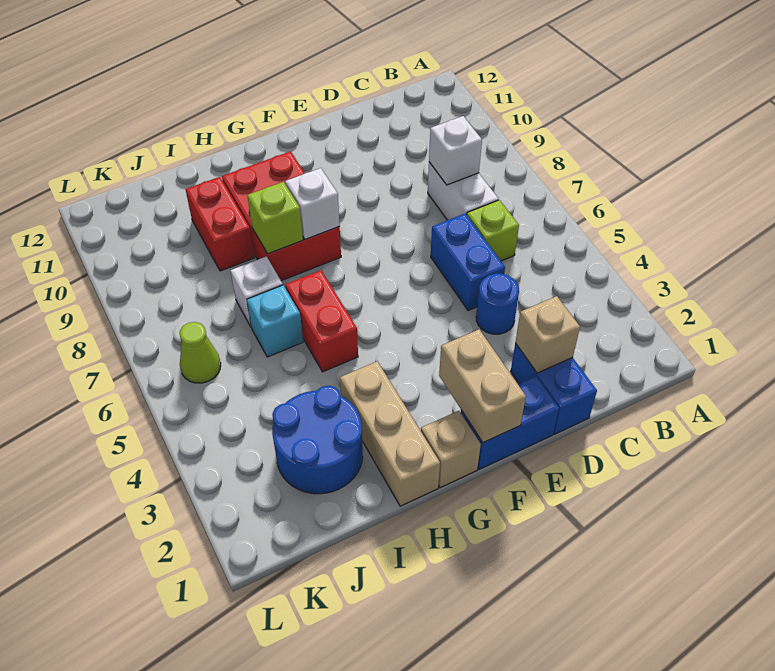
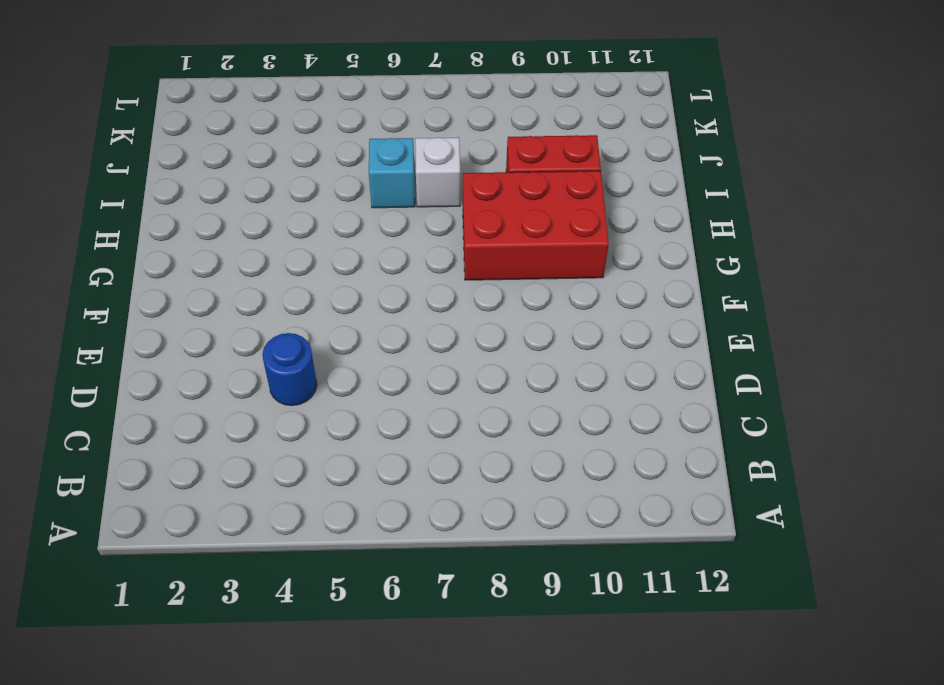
none -> lime 1x1 brick [467,200,519,261]
none -> white 1x2 brick [428,162,498,220]
none -> blue 1x2 brick [511,343,597,434]

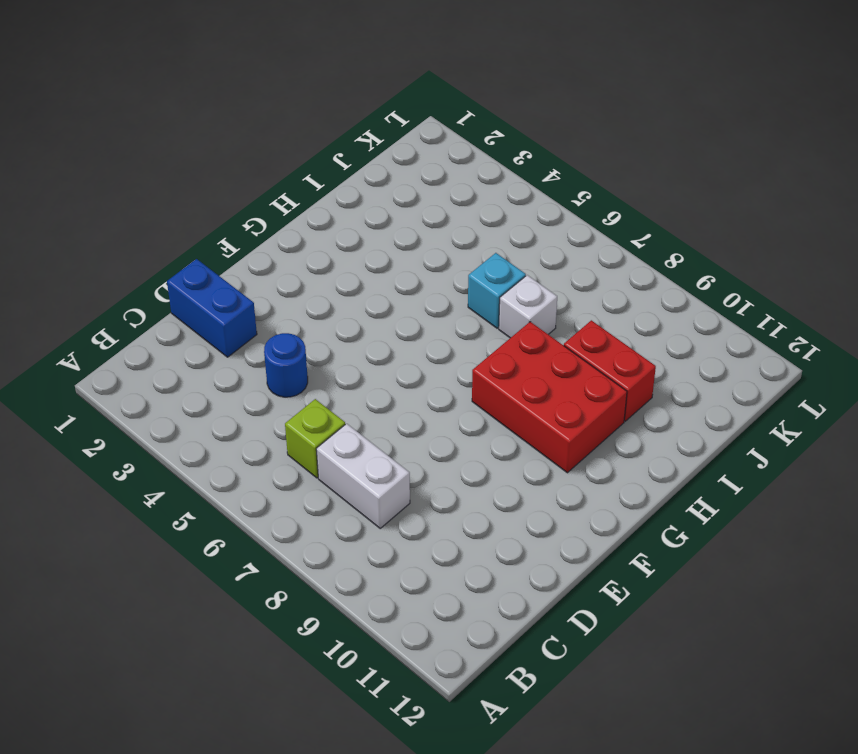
none -> blue 1x2 brick [431,214,505,311]
none -> blue 1x2 brick [461,376,559,469]
none -> tan 1x1 brick [421,411,481,488]

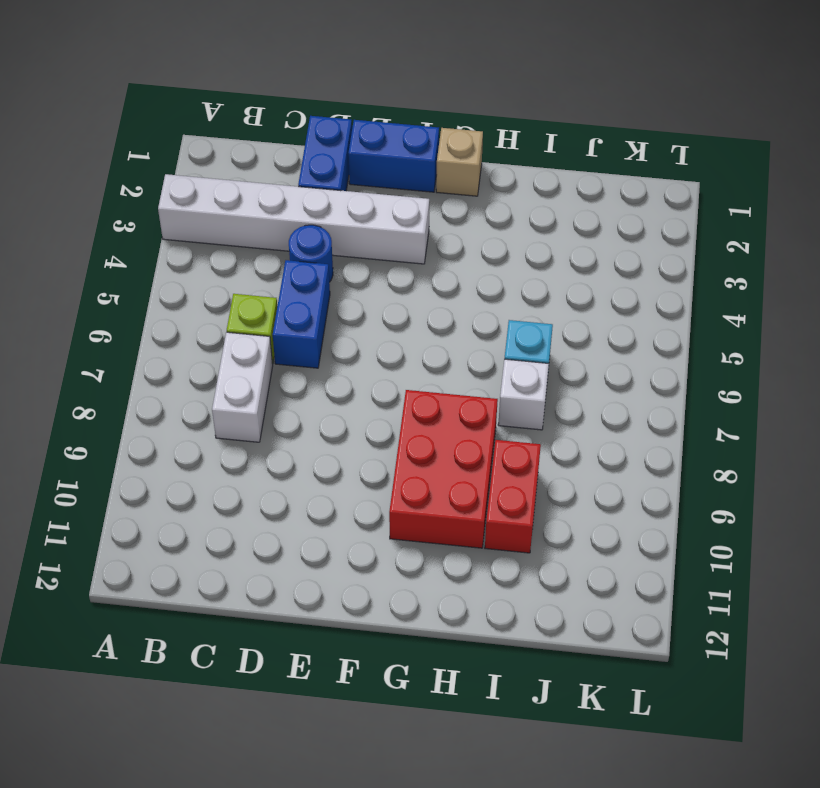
white 1x6 brick [158,174,429,264] -> none
none -> tan 1x3 brick [340,361,440,506]
none -> red 1x2 brick [285,270,358,372]
none -> blue 2x2 round brick [272,386,363,494]

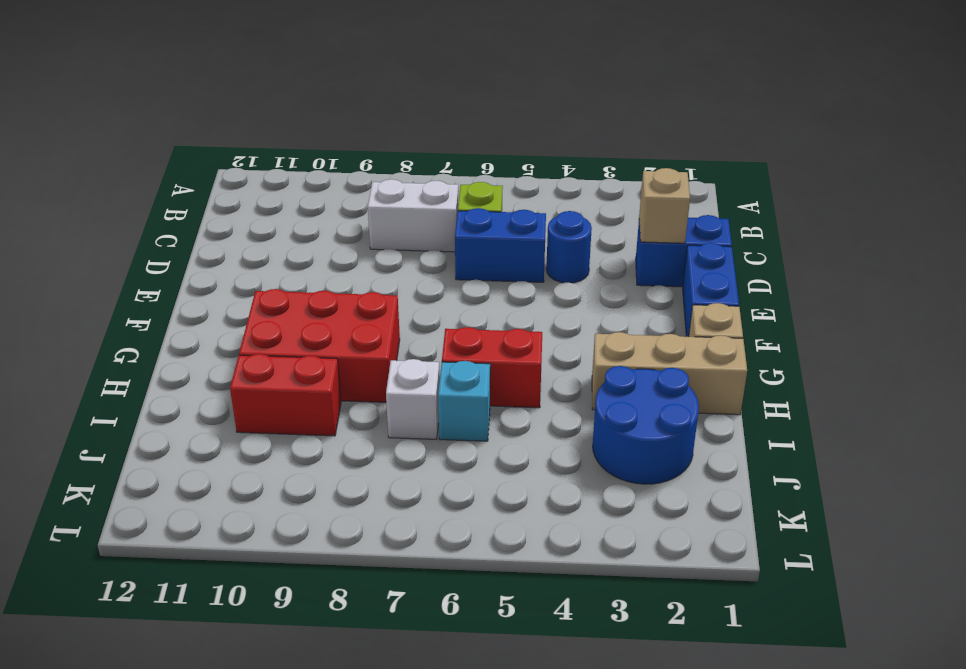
none -> lime 1x1 cone [180,322,221,383]
none -> white 1x1 brick [429,116,482,185]
none -> tan 1x2 brick [439,329,526,443]

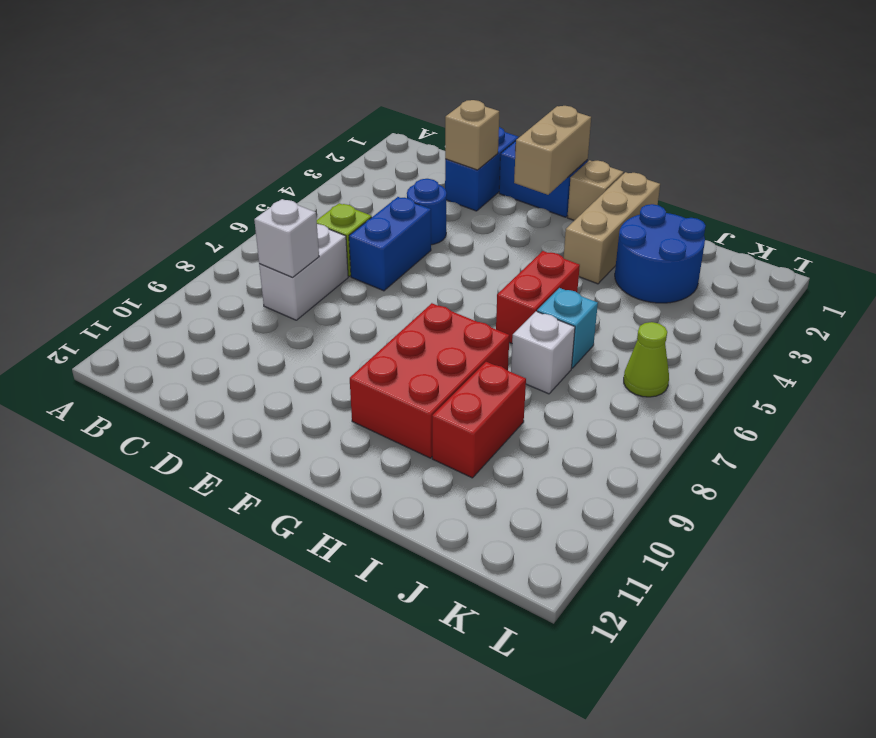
none -> white 1x1 brick [285,168,340,239]
none -> lime 1x1 brick [247,182,303,254]

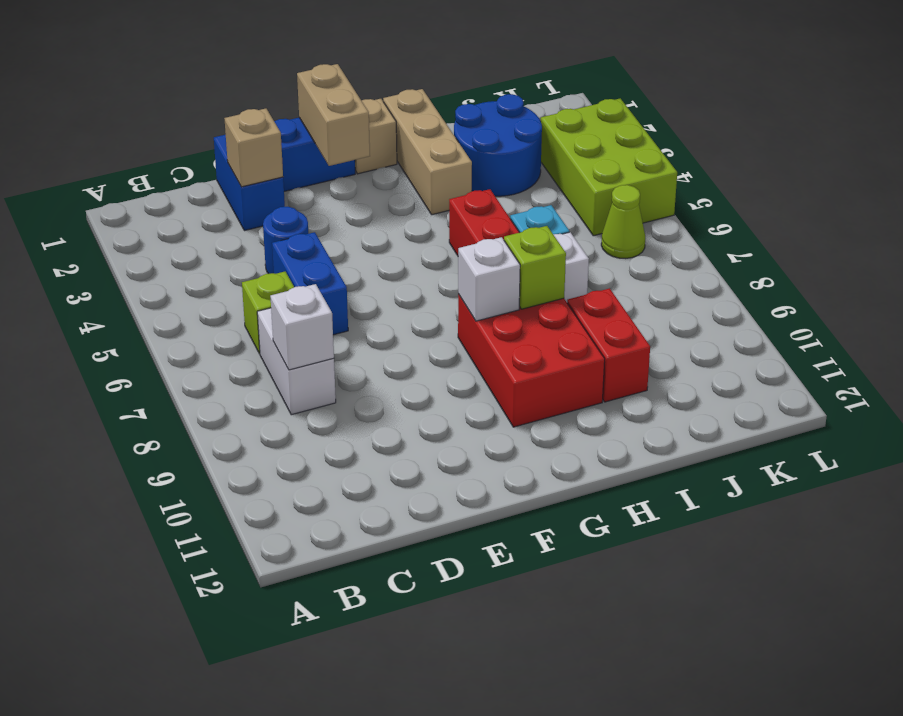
lime 2x3 brick [541,98,677,236] -> none

